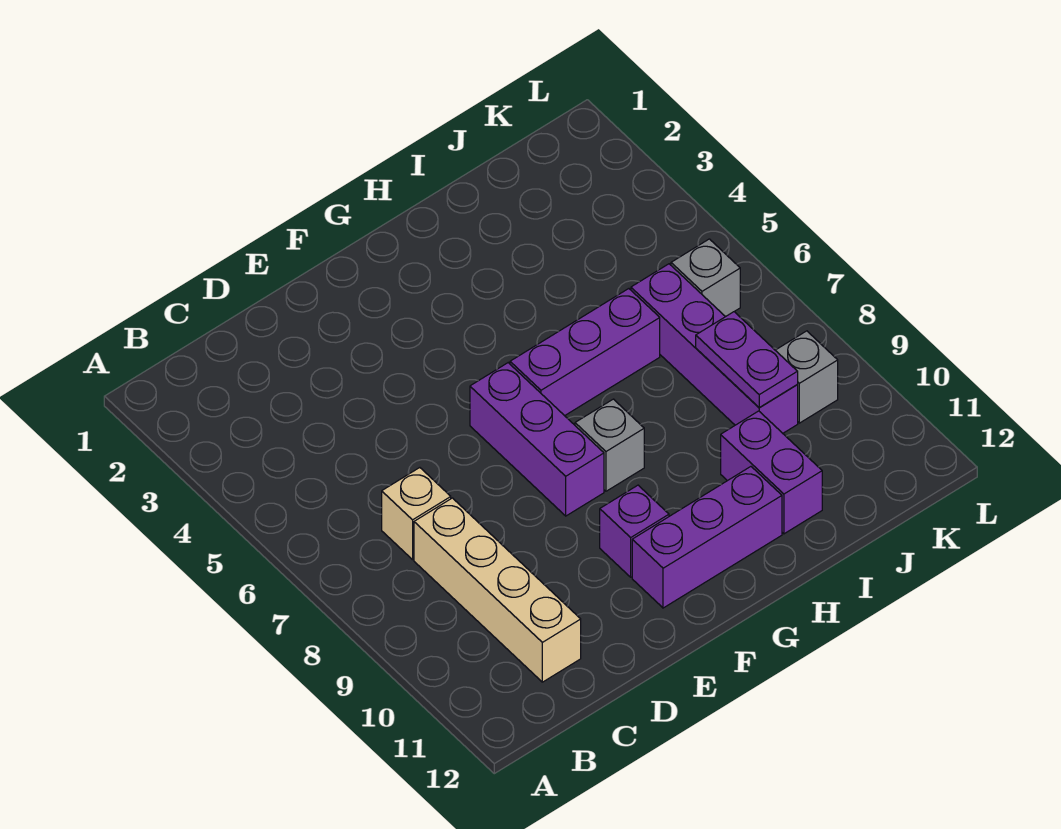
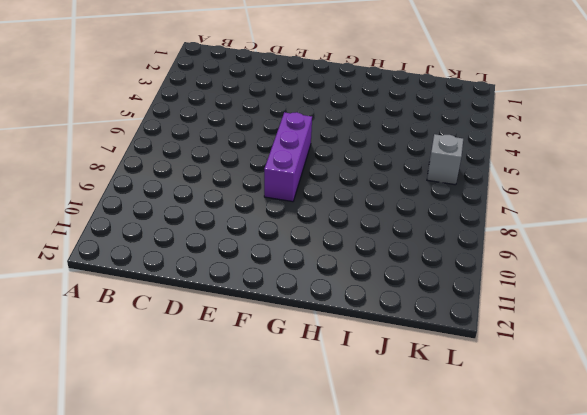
none -> tan 1x1 brick [382,468,451,560]
none -> tan 1x4 brick [414,498,581,682]
none -> purple 1x1 brick [600,485,669,577]

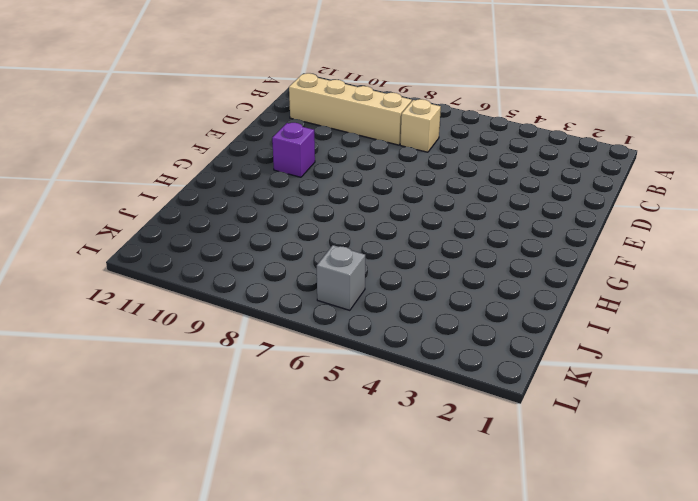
none -> purple 1x3 brick [470,363,604,516]
none -> purple 1x3 brick [632,467,782,608]
none -> purple 1x3 brick [510,289,660,416]

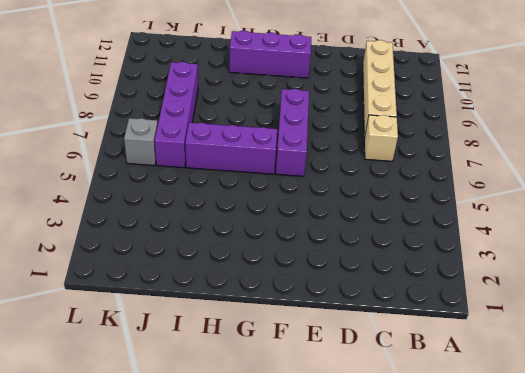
none -> purple 1x1 brick [600,485,669,577]
none -> grey 1x1 brick [575,399,644,491]
none -> purple 1x2 brick [721,411,822,534]

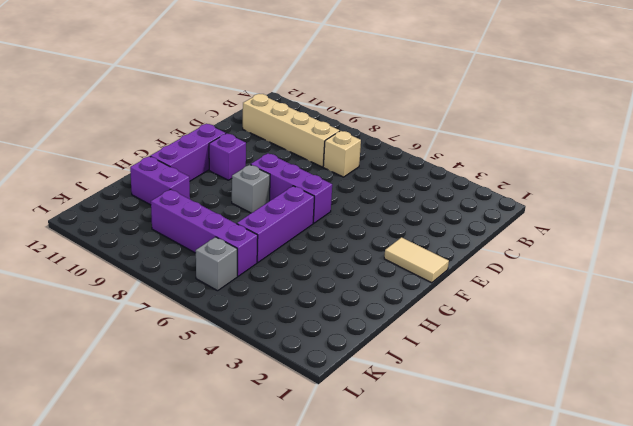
tan 1x2 tile [384,237,449,283] -> none
none -> grey 1x1 brick [775,331,838,423]
none -> purple 1x2 plate [696,312,798,408]

